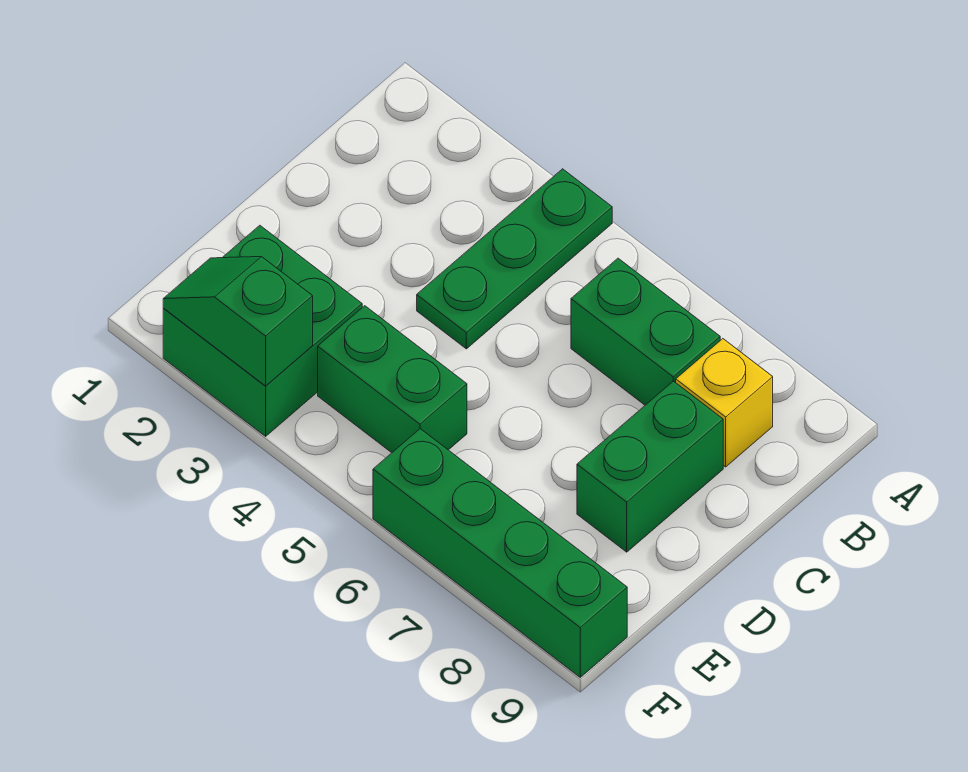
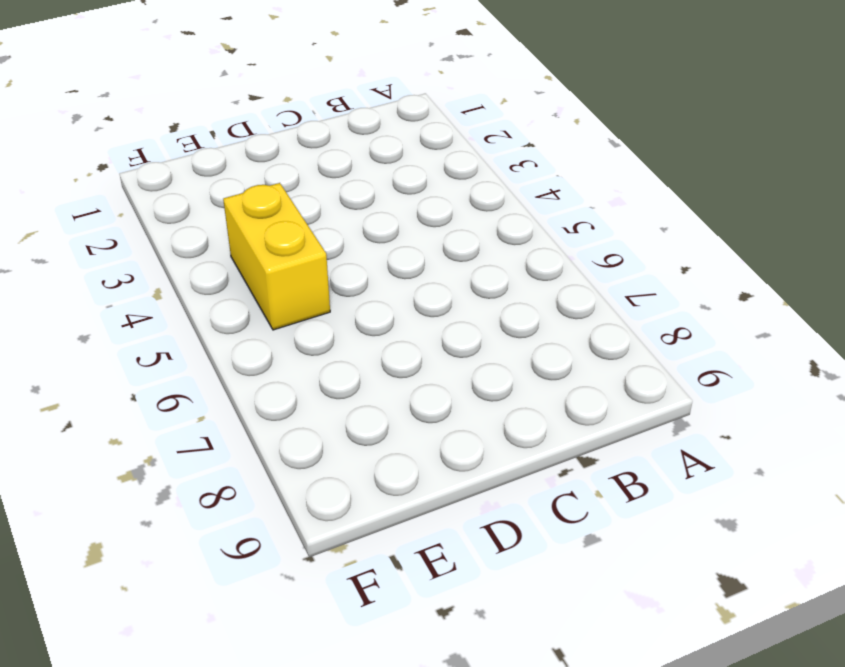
yellow 1x2 brick [223,183,330,330] -> green 1x2 brick [318,306,467,453]
none -> green 1x3 plate [417,169,612,349]
none -> green 1x2 brick [571,258,720,405]

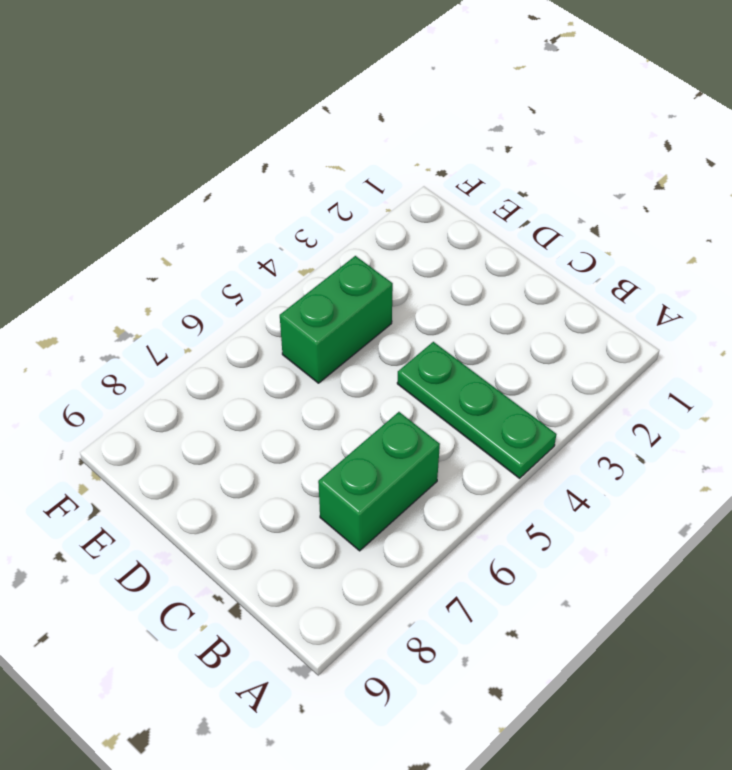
none -> yellow 1x1 brick [676,339,773,467]
none -> green 1x2 brick [577,381,723,552]

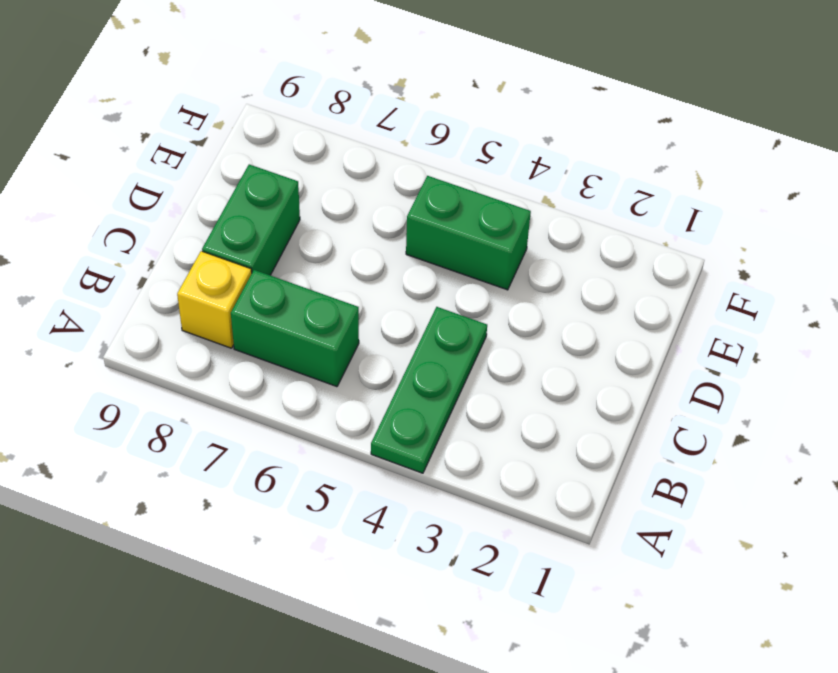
none -> green 2x2 brick [163,225,362,436]
none -> green 1x4 brick [373,429,627,677]

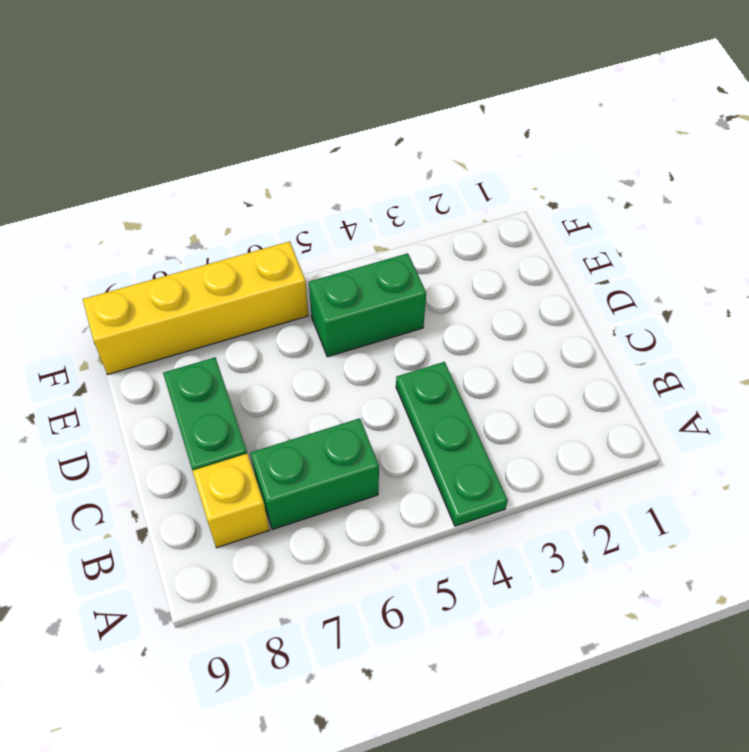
yellow 1x4 brick [83,241,308,374] -> green 1x4 brick [373,429,627,677]
none -> green 2x2 brick [163,225,362,436]
none -> green 1x2 slope [163,257,313,386]

